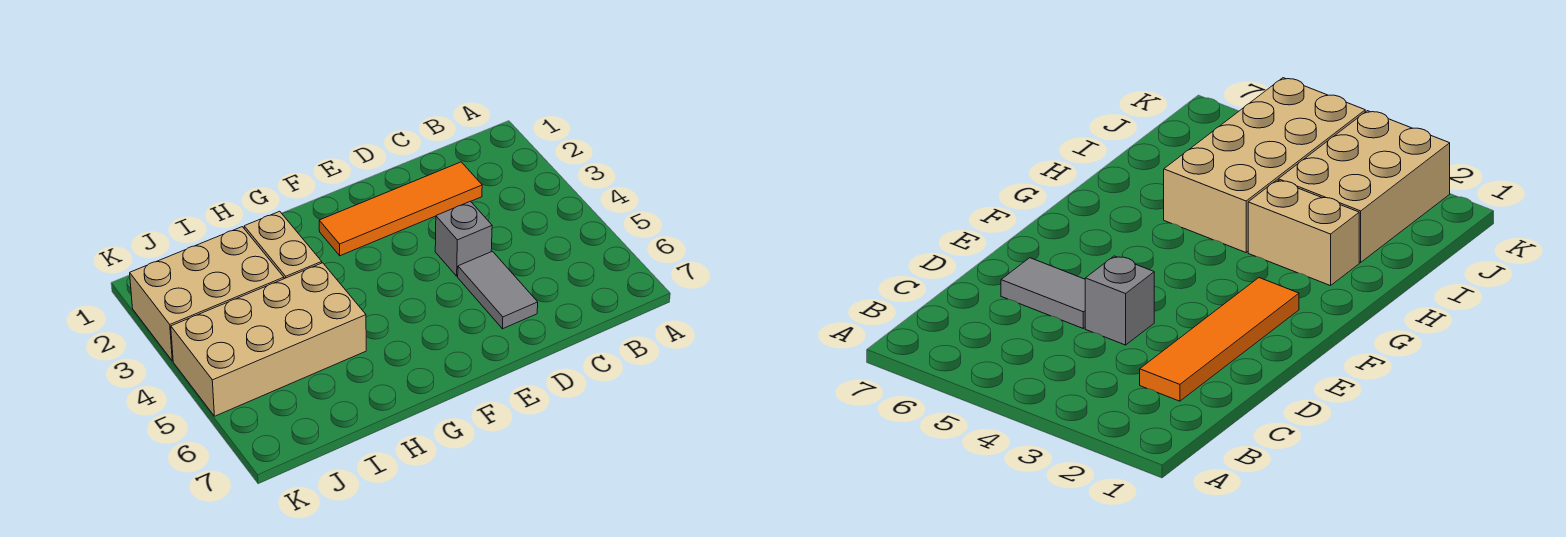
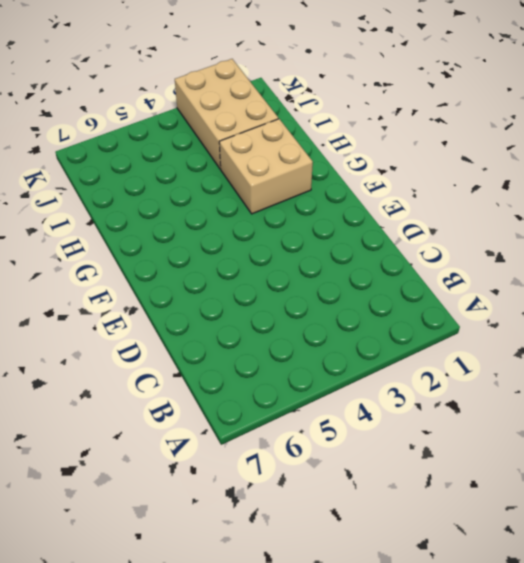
tan 2x2 brick [219,119,313,214] -> tan 1x2 brick [244,211,322,279]
none -> orange 1x4 tile [319,162,482,256]
none -> grey 1x1 brick [435,201,492,276]

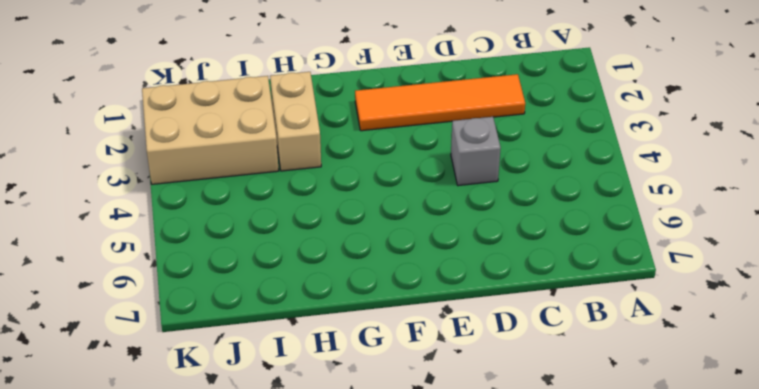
none -> grey 1x2 tile [458,251,538,329]
none -> tan 2x4 brick [171,263,366,416]

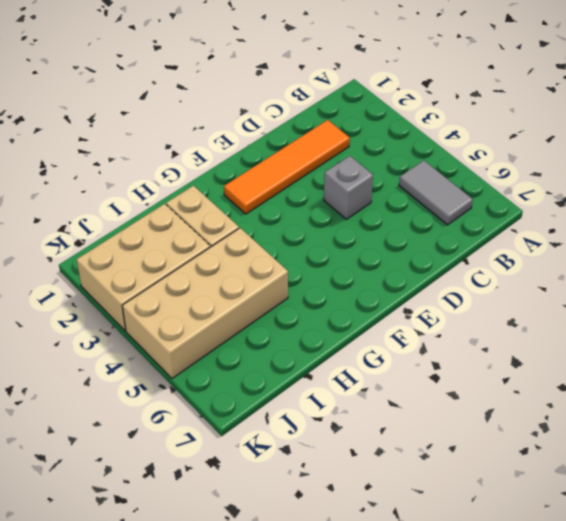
grey 1x2 tile [399,160,473,225] -> grey 1x2 tile moved to [458,251,538,329]

